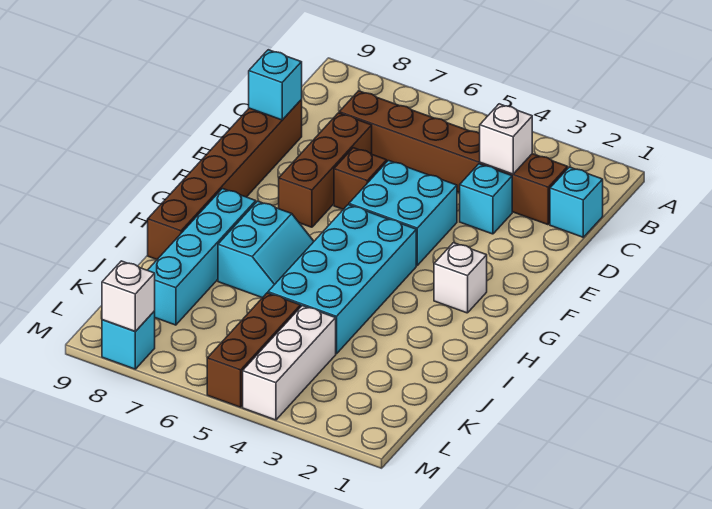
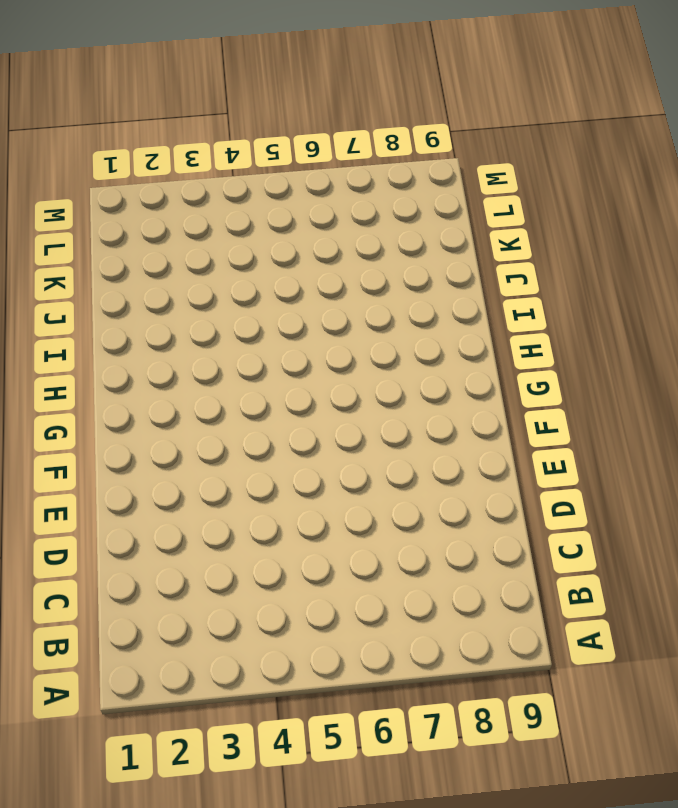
none -> cyan 1x1 brick [550,167,603,237]
none -> brown 1x6 brick [339,91,568,225]
none -> cyan 1x1 brick [460,164,512,234]

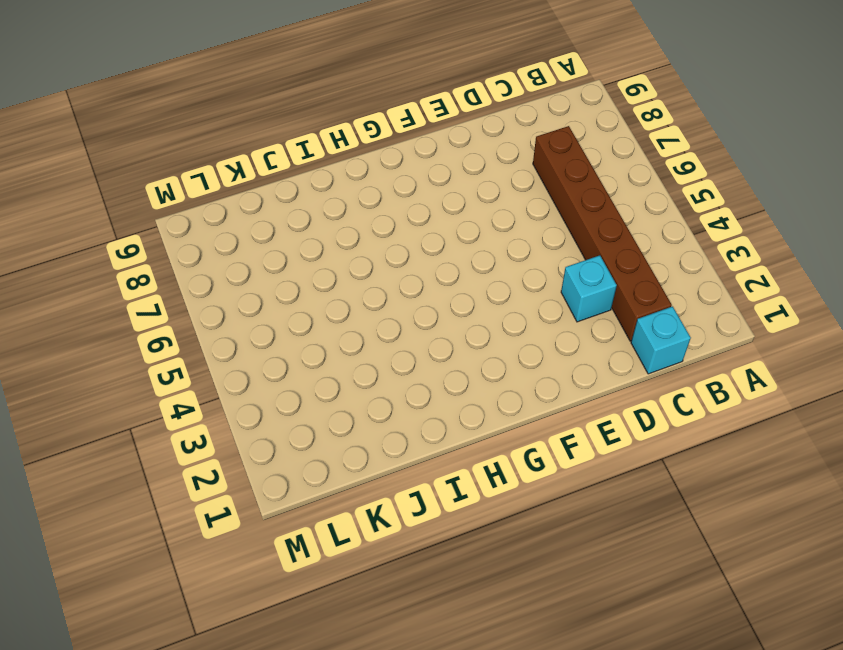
none -> brown 1x3 brick [279,113,372,227]
none -> brown 1x6 brick [148,100,302,259]
none -> cyan 2x2 brick [349,161,457,265]

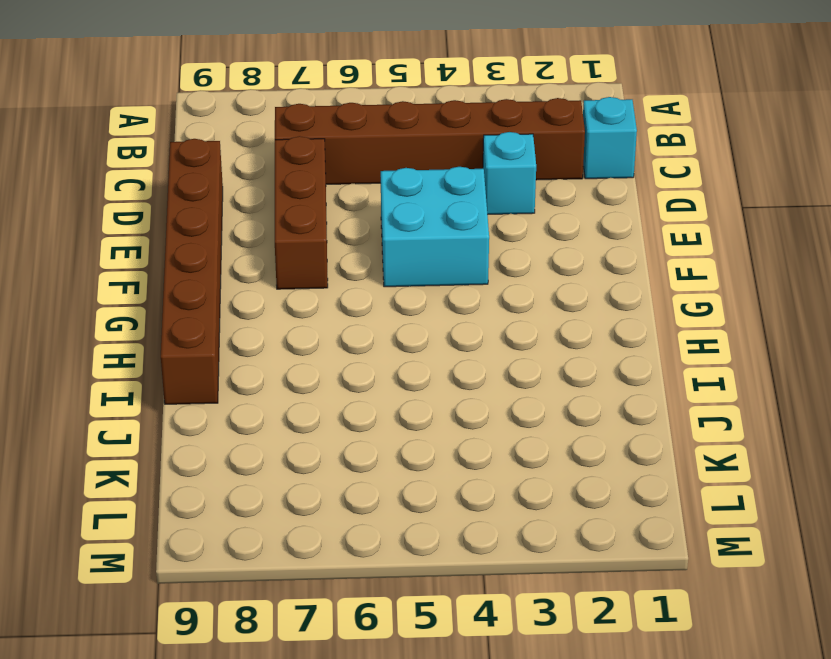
none -> brown 1x1 brick [334,148,387,209]
none -> white 1x1 brick [434,243,487,313]
none -> cyan 2x4 brick [268,205,416,354]

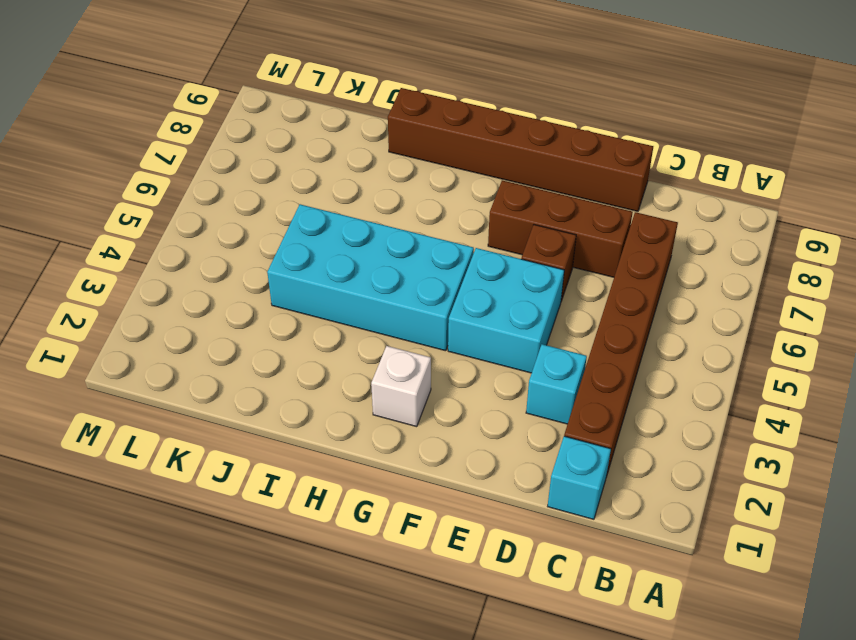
none -> cyan 2x2 slope [218,201,314,298]
none -> cyan 1x4 brick [148,189,256,325]
none -> white 1x3 brick [243,306,336,420]

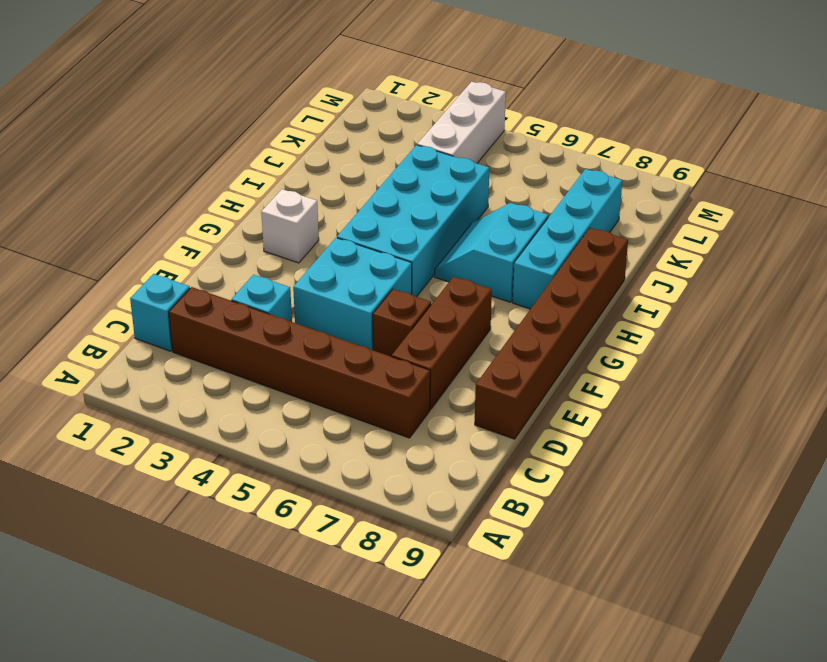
none -> brown 1x3 brick [207,293,301,407]
none -> cyan 1x1 brick [102,311,155,369]
none -> white 1x1 brick [479,104,532,174]

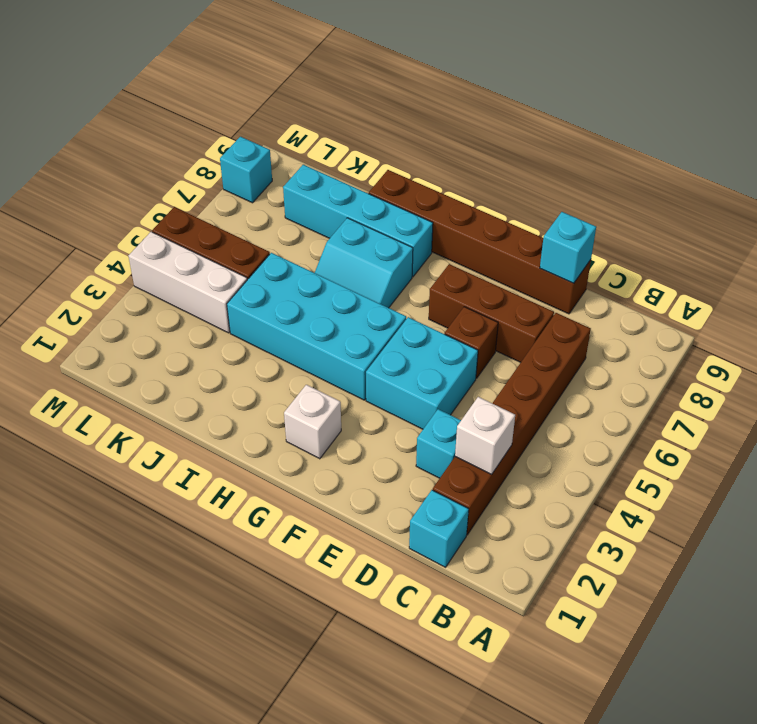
none -> white 1x1 brick [102,261,155,331]

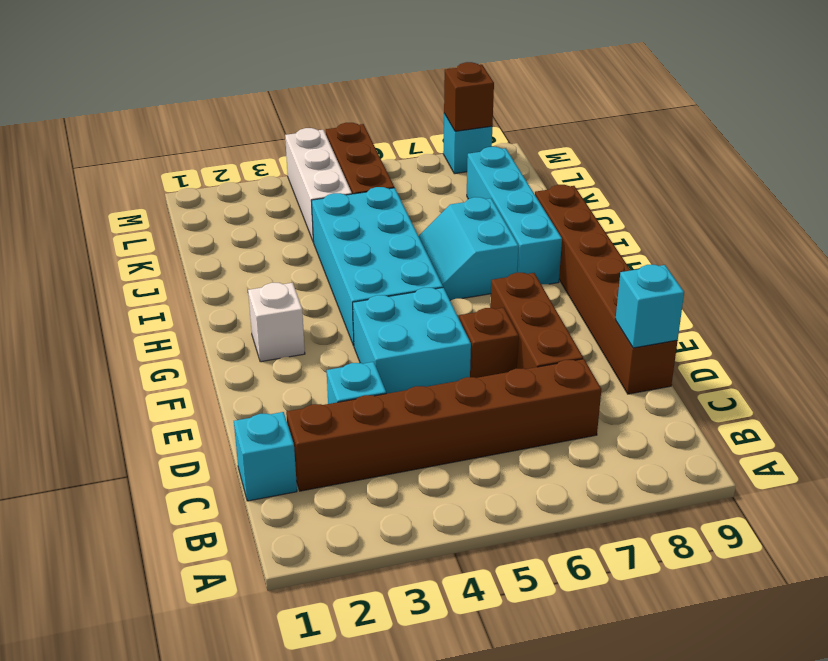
brown 1x1 brick [444,62,494,131] -> white 1x1 brick [102,261,155,331]
none -> white 1x1 brick [479,104,532,174]

